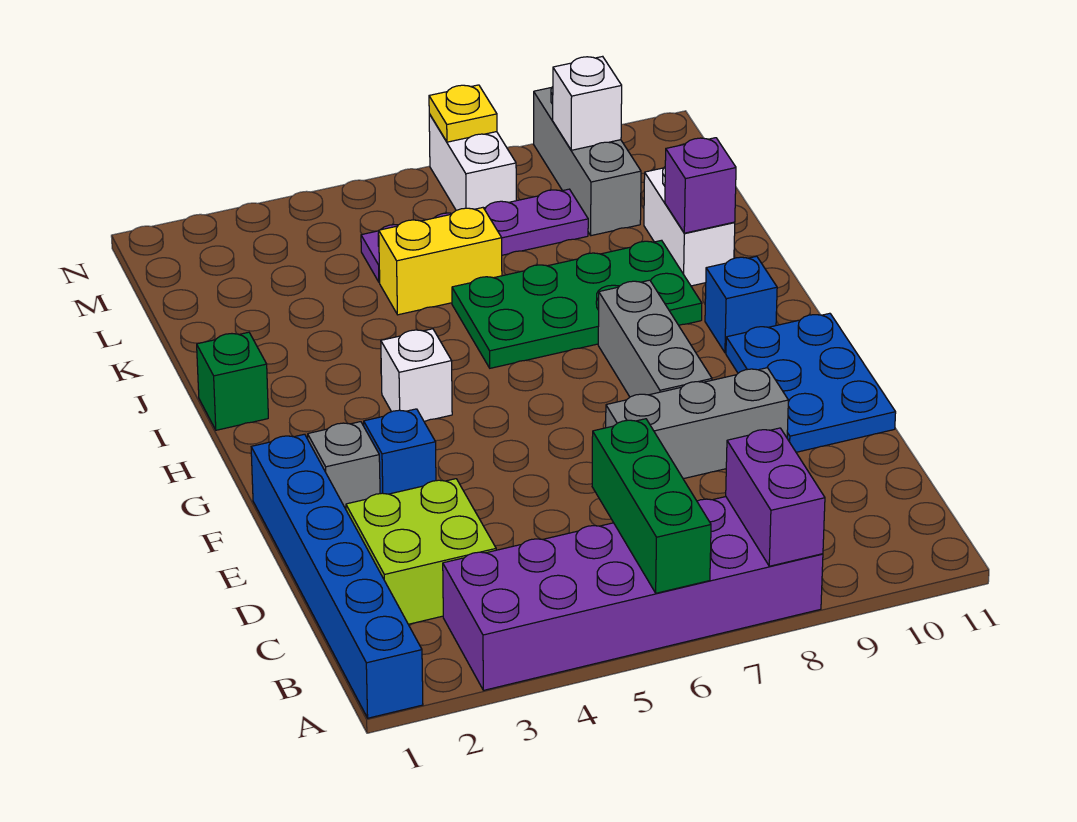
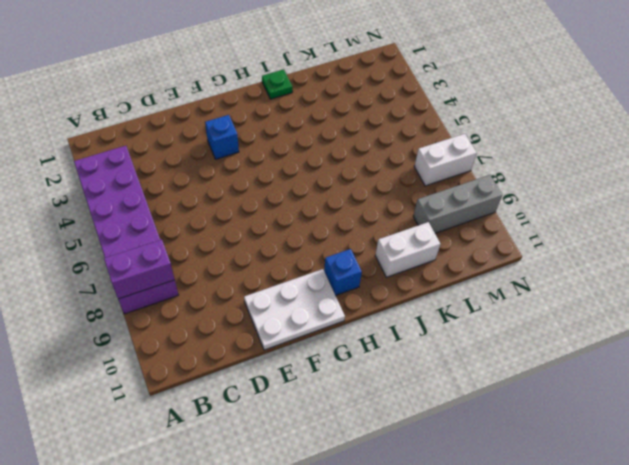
white 2x3 plate [244,269,345,350] -> blue 2x3 plate [726,313,896,452]
green 1x1 plate [262,69,293,99] -> green 1x1 brick [197,332,268,430]
none -> blue 1x6 brick [251,434,423,718]
none -> lime 2x2 brick [346,479,496,624]
none -> grey 1x3 brick [606,368,788,479]

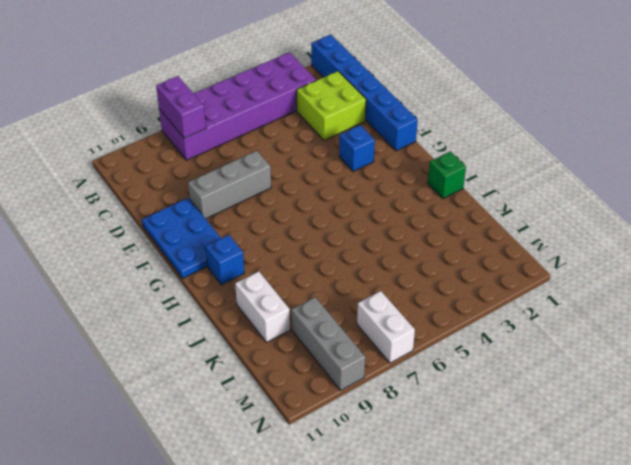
none -> grey 1x1 brick [308,422,380,509]
none -> grey 1x3 brick [598,280,712,397]
none -> white 1x1 brick [381,329,452,421]

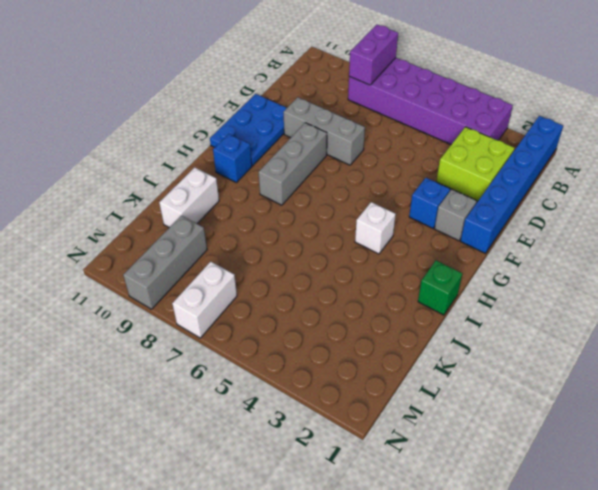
none -> green 2x4 plate [452,240,702,368]
none -> yellow 1x2 brick [379,208,502,315]
none -> purple 1x4 plate [361,189,588,282]

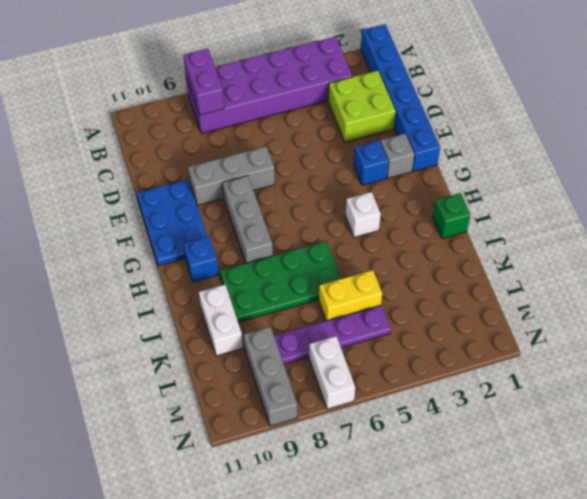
none -> green 1x3 brick [592,419,711,593]
none -> purple 1x1 brick [665,138,736,233]
none -> white 1x1 brick [553,56,622,150]

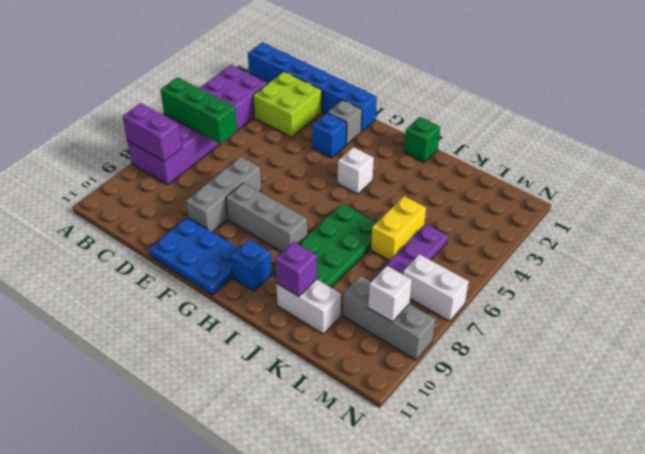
none -> yellow 1x1 plate [429,85,497,142]

